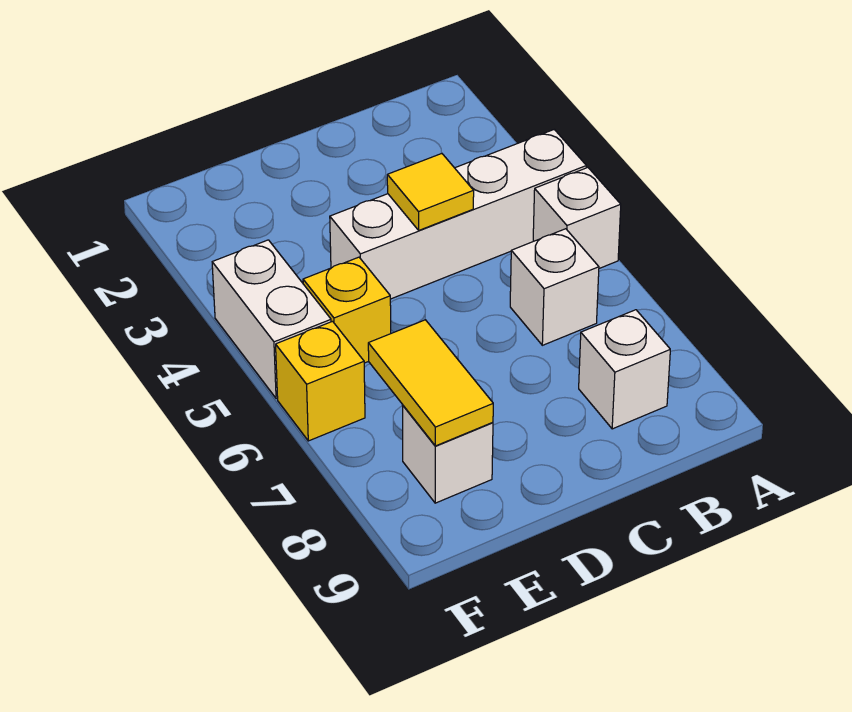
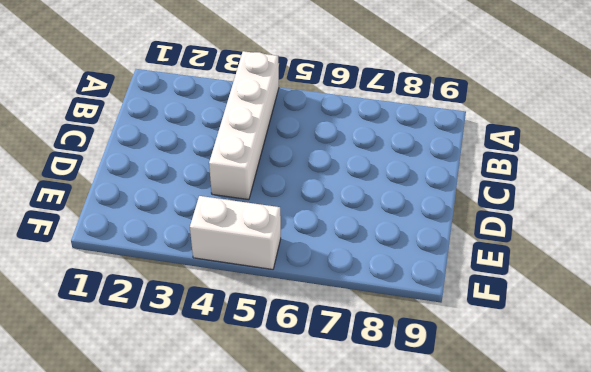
none -> white 1x1 brick [533,168,621,268]
none -> white 1x1 brick [510,229,599,345]

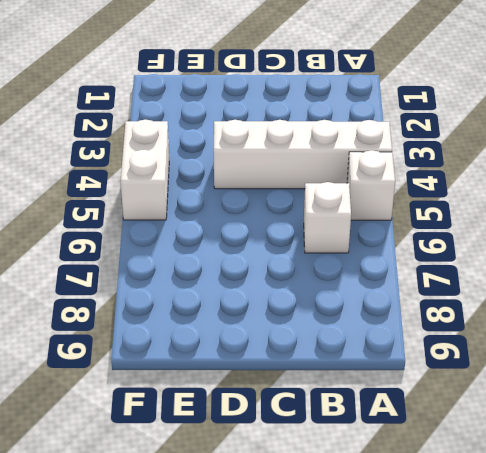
none -> white 1x1 brick [579,310,670,429]
none -> yellow 1x1 brick [303,257,391,363]

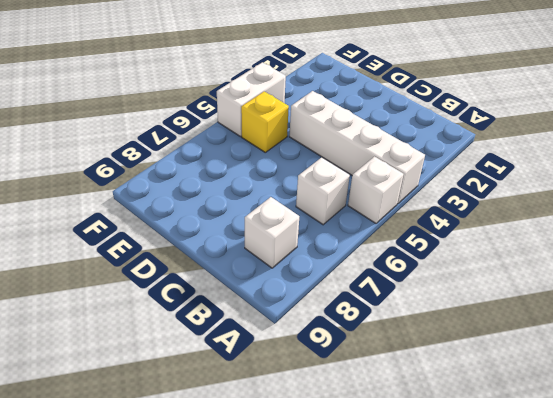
none -> white 1x1 brick [402,405,493,503]
none -> yellow 1x1 brick [276,321,365,441]

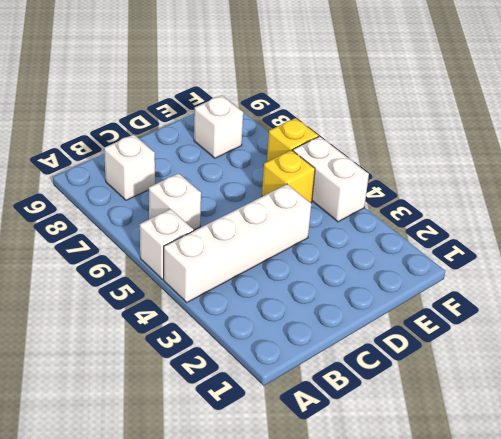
none -> yellow 1x1 tile [387,153,474,230]
none -> yellow 1x2 tile [368,320,493,446]

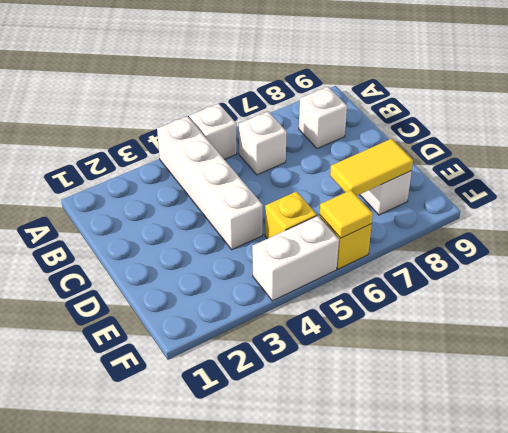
yellow 1x1 tile [320,190,373,238] -> yellow 1x1 tile moved to [387,153,474,230]

